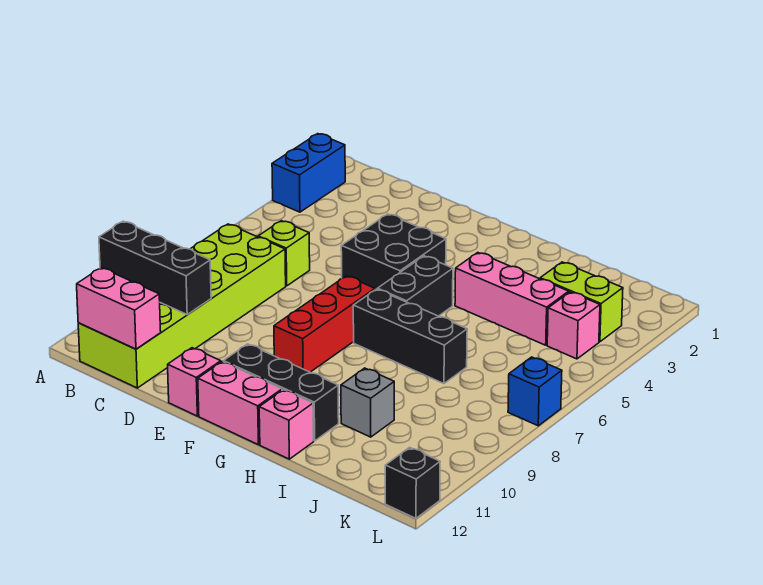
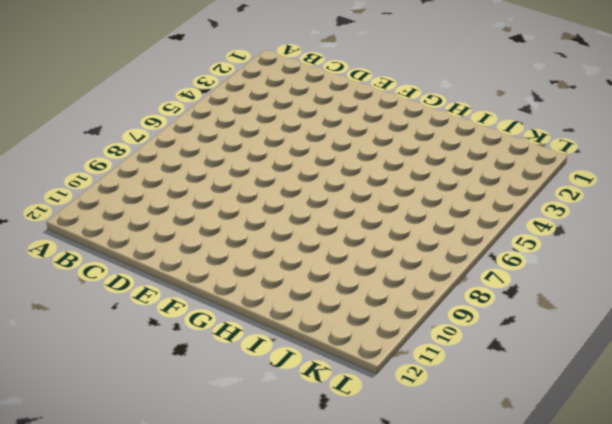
none -> blue 1x2 brick [272,134,345,212]
none -> lime 2x6 brick [78,224,286,388]
none -> lime 1x1 brick [258,221,310,286]

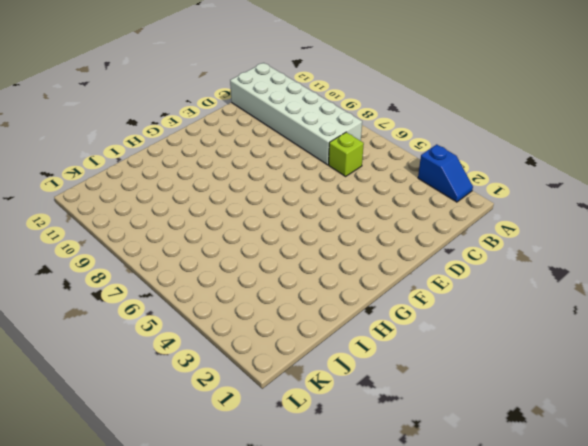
blue 1x2 slope [418,144,473,202] -> blue 1x2 brick [272,134,345,212]
white 2x6 brick [230,63,362,165] -> lime 2x6 brick [78,224,286,388]
none -> black 2x2 brick [341,214,446,290]
none -> pink 1x1 brick [168,348,221,416]
none -> red 1x3 brick [274,276,375,372]

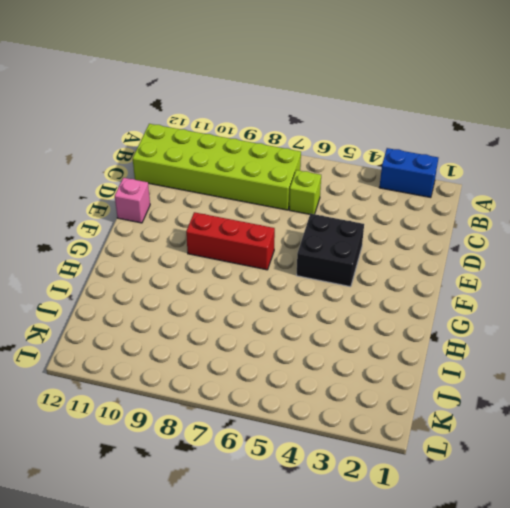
none -> black 1x3 brick [223,344,339,441]
none -> pink 1x2 brick [198,362,282,445]
none -> black 1x2 brick [378,256,453,316]

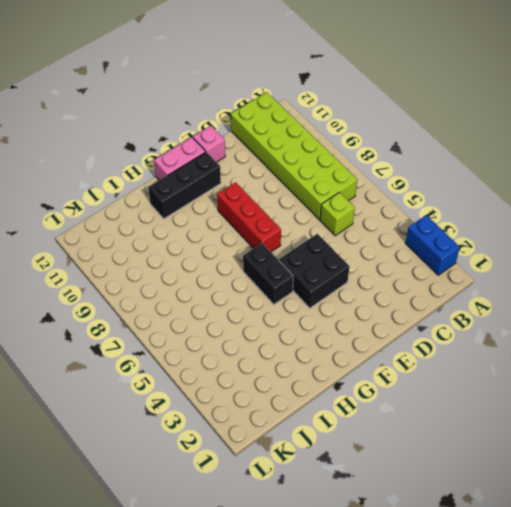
none -> black 1x3 brick [353,289,467,384]
none -> pink 1x3 brick [455,253,569,345]
none -> pink 1x1 brick [259,390,314,459]

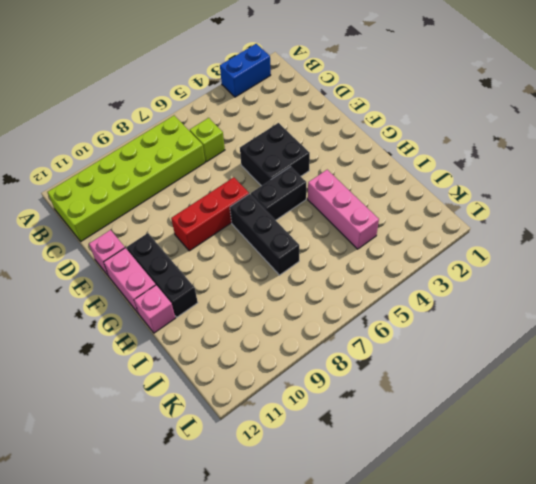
none -> grey 1x1 brick [341,368,394,437]
none -> lime 1x2 brick [540,262,623,342]
none -> pink 1x1 brick [547,292,600,359]

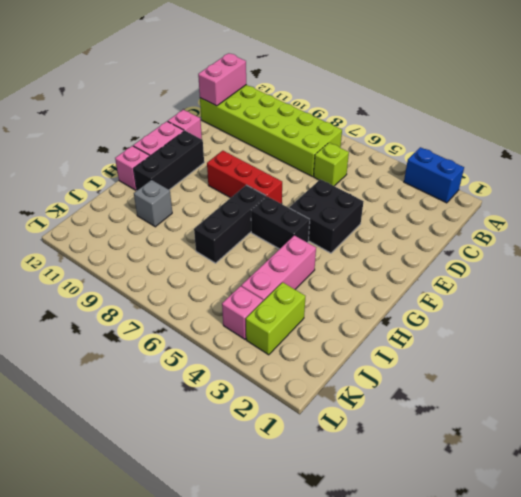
none -> blue 1x1 brick [508,357,562,426]
none -> black 1x1 brick [385,447,440,518]
none -> black 1x3 brick [99,221,211,315]

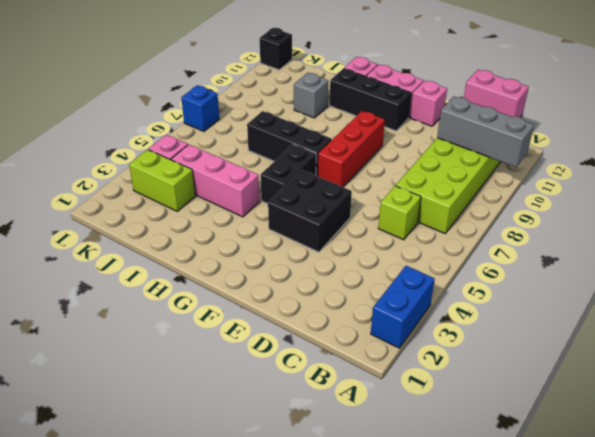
grey 1x3 brick [437,96,534,167] -> black 1x3 brick [99,221,211,315]

